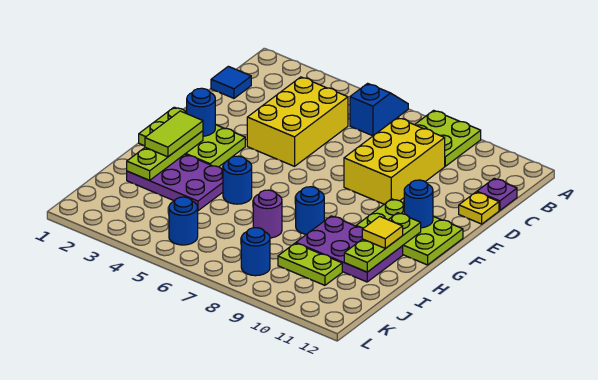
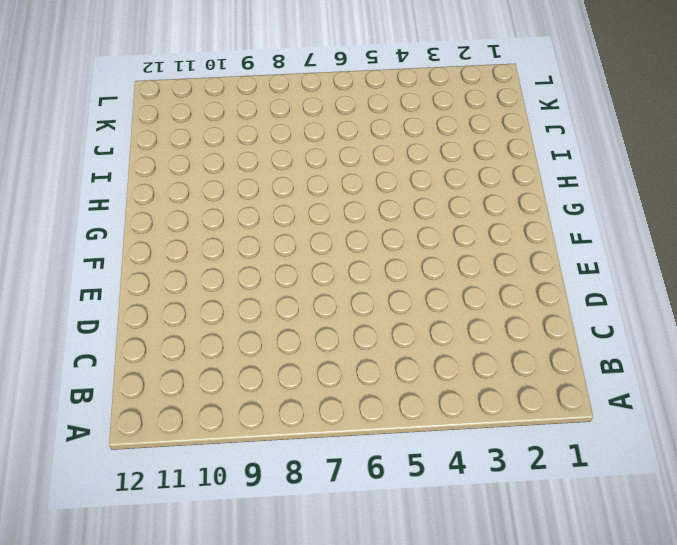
none -> blue 1x2 slope [350,83,408,136]
none -> lime 2x2 plate [415,110,481,166]
none -> blue 1x1 tile [211,66,251,98]

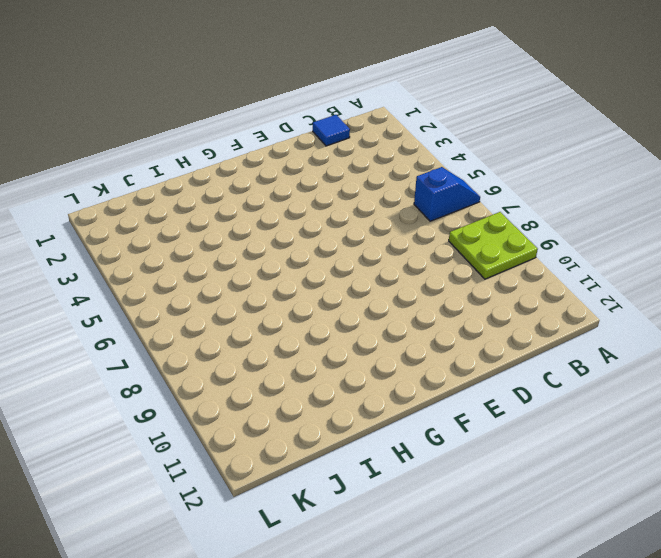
none -> yellow 2x3 brick [247,77,348,166]
none -> yellow 2x3 brick [344,118,445,204]
none -> purple 1x1 plate [477,178,517,210]

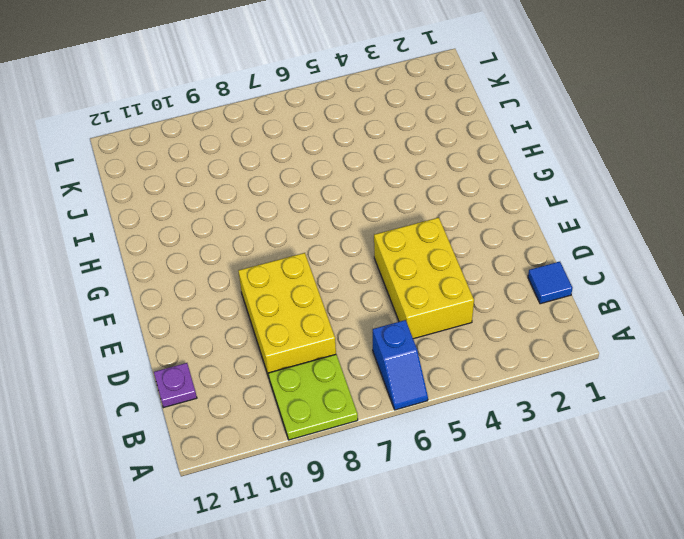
none -> yellow 1x1 plate [459,192,499,224]
none -> lime 2x3 plate [139,107,245,167]
none -> lime 2x3 plate [357,199,463,265]

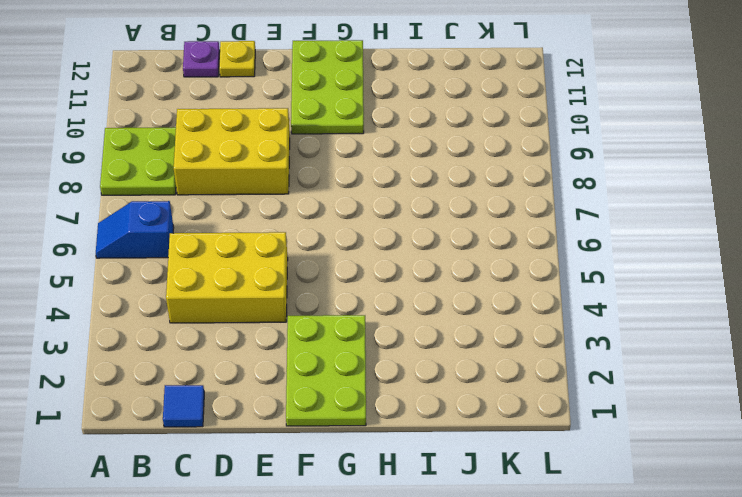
none -> purple 2x3 plate [127,154,223,211]
none -> blue 1x1 round brick [223,156,252,204]
none -> blue 1x1 round brick [296,187,324,234]

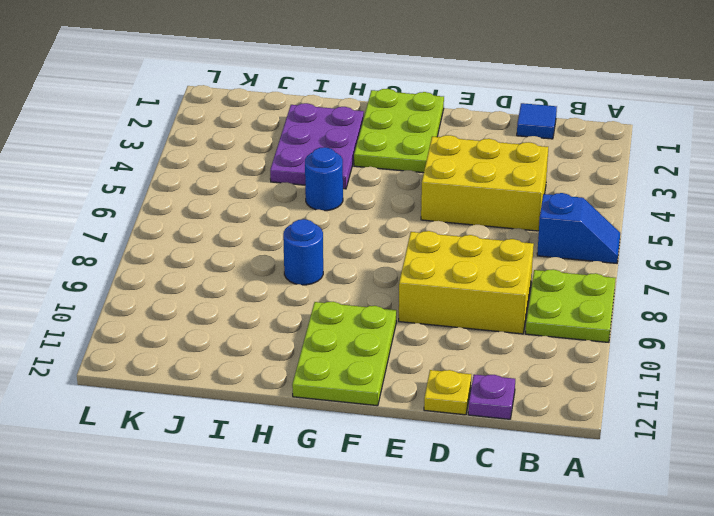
none -> purple 2x3 plate [296,216,403,282]
none -> purple 1x1 round brick [253,190,282,238]
none -> lime 1x2 plate [278,243,342,285]

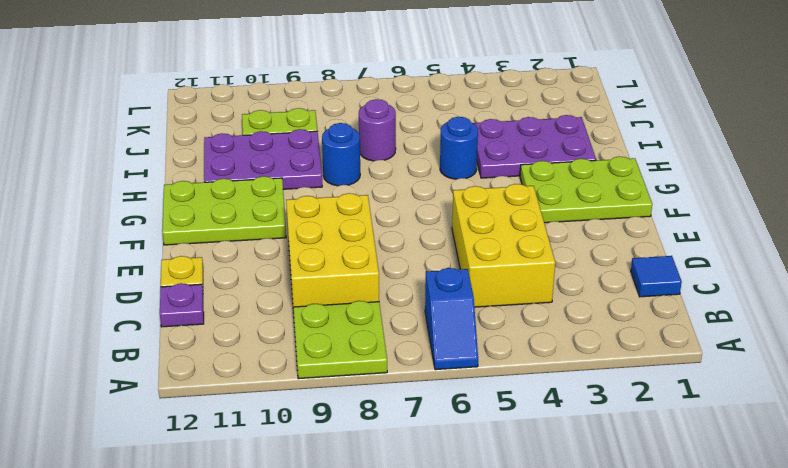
none -> blue 1x1 round brick [169,197,198,245]
none -> blue 1x1 round brick [241,228,270,276]
none -> blue 1x1 round brick [187,88,216,136]

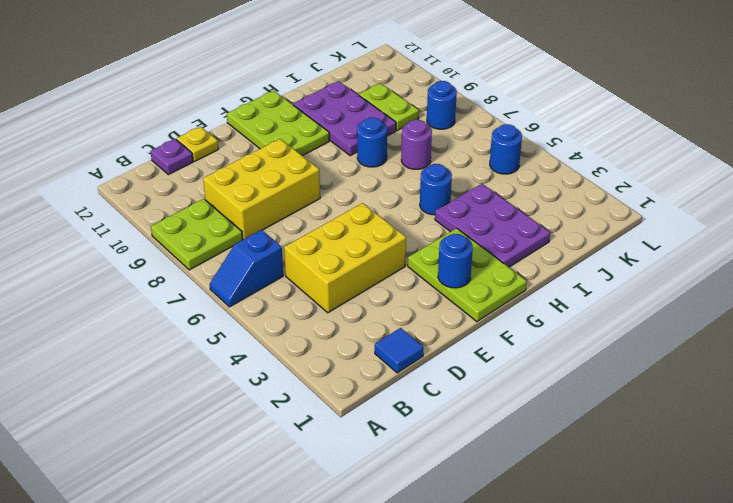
none -> blue 1x1 round brick [404,180,433,228]
none -> lime 1x3 plate [127,131,203,180]
none -> lime 1x3 plate [344,213,421,272]

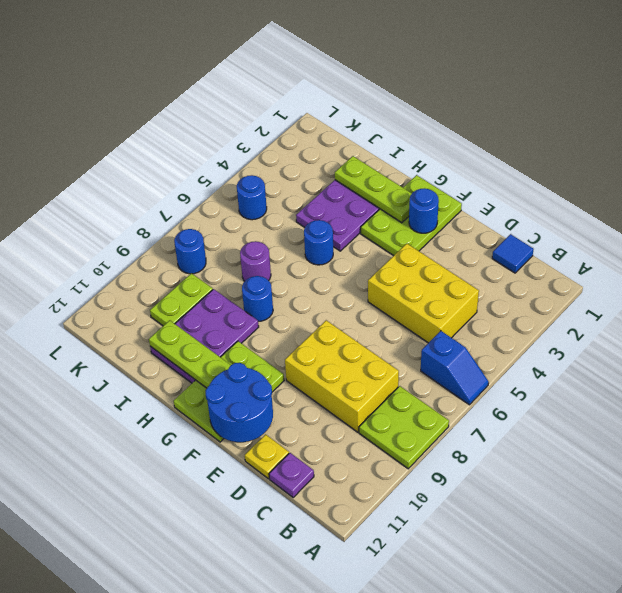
blue 2x2 round brick [206,363,273,442] -> blue 1x1 round brick [404,180,433,228]
none -> lime 1x2 tile [145,111,203,157]
none -> yellow 1x1 tile [362,216,403,248]

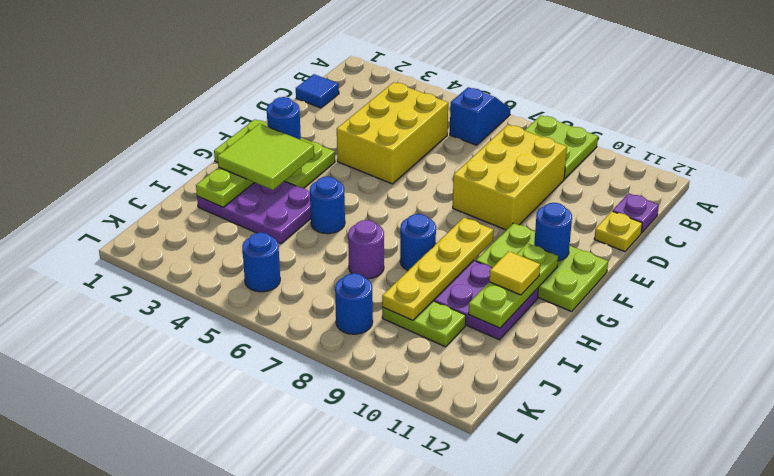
lime 2x2 tile [217,124,314,190] -> lime 1x2 tile [145,111,203,157]
yellow 1x4 plate [382,218,494,321] -> none

